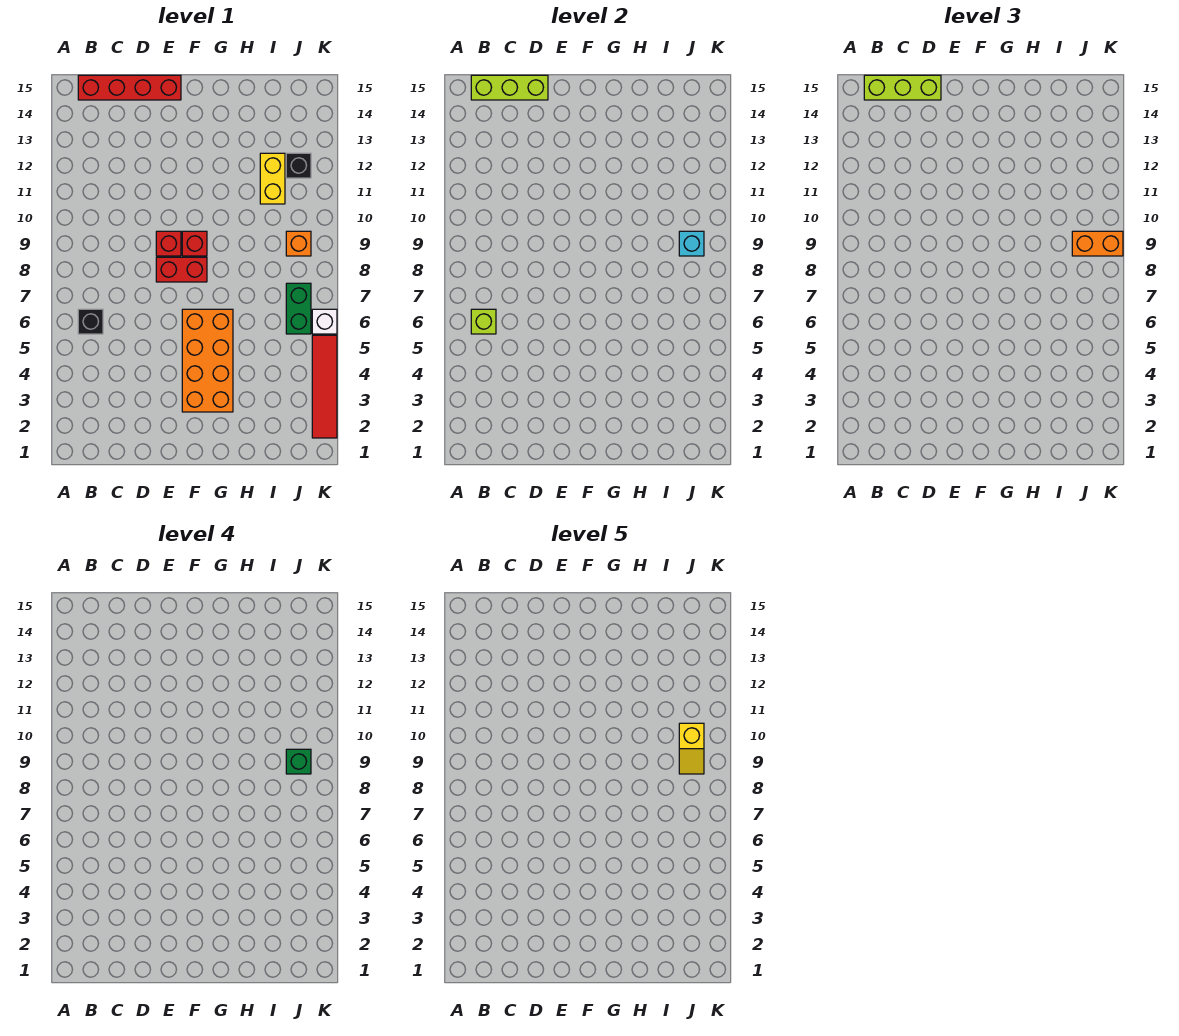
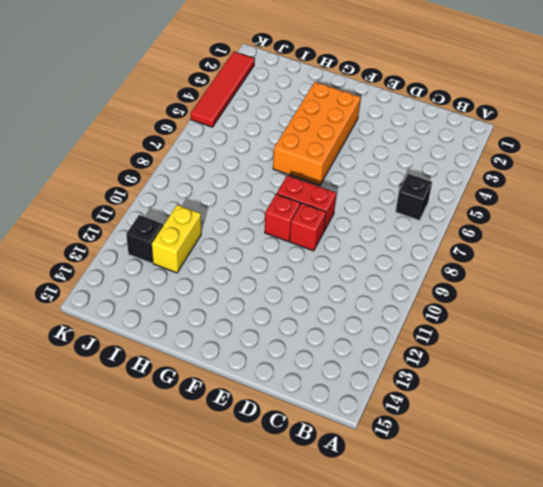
none -> red 1x4 brick [78,75,181,100]
none -> green 1x2 brick [286,283,311,334]
none -> orange 1x1 brick [286,231,311,256]

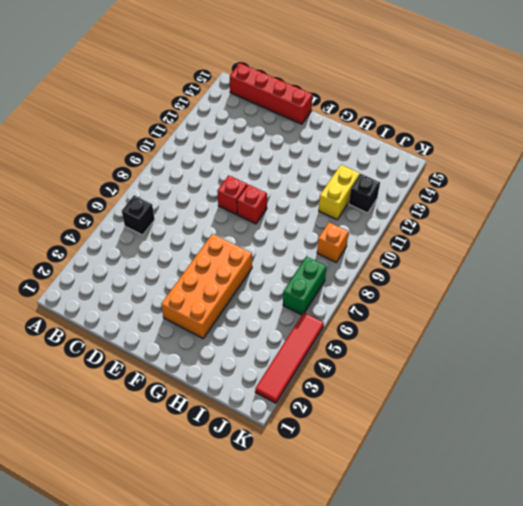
none -> red 1x2 brick [156,257,207,282]
none -> white 1x1 brick [312,309,337,334]
none -> lime 1x1 brick [471,309,496,334]

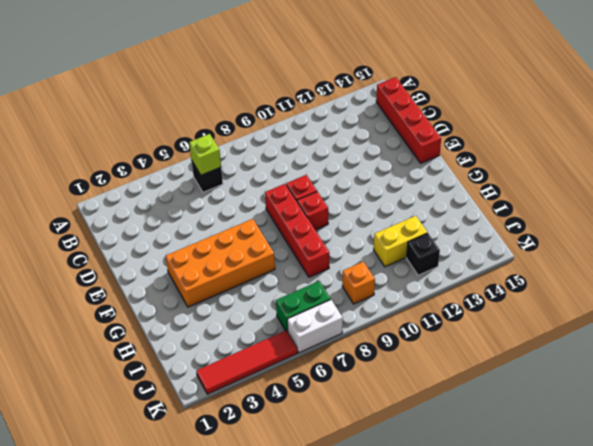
red 1x4 brick [265,184,329,277] -> red 1x2 brick [156,257,207,282]
white 1x2 brick [287,300,343,353] -> white 1x1 brick [312,309,337,334]
none -> lime 1x3 brick [471,75,548,100]
none -> cyan 1x1 brick [679,231,704,256]
none -> lime 1x3 brick [864,75,941,100]

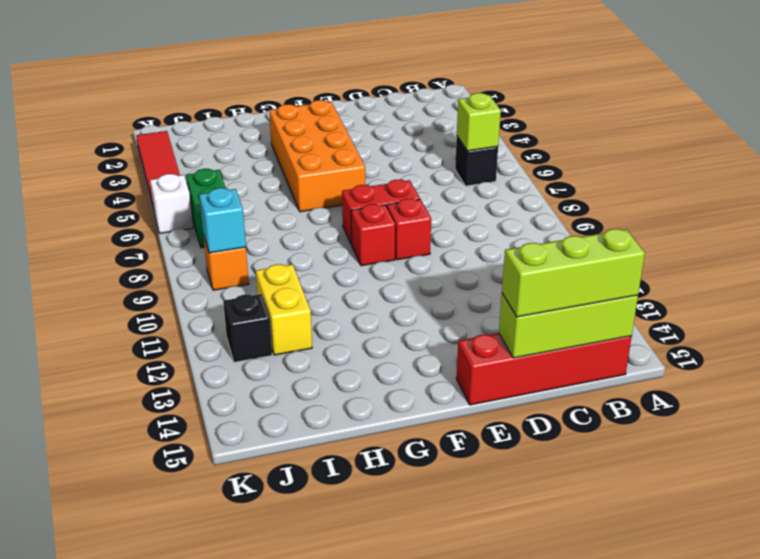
none -> orange 1x2 brick [1072,231,1123,256]
none -> green 1x1 brick [286,749,311,774]
none -> yellow 1x2 slope [679,723,704,774]

